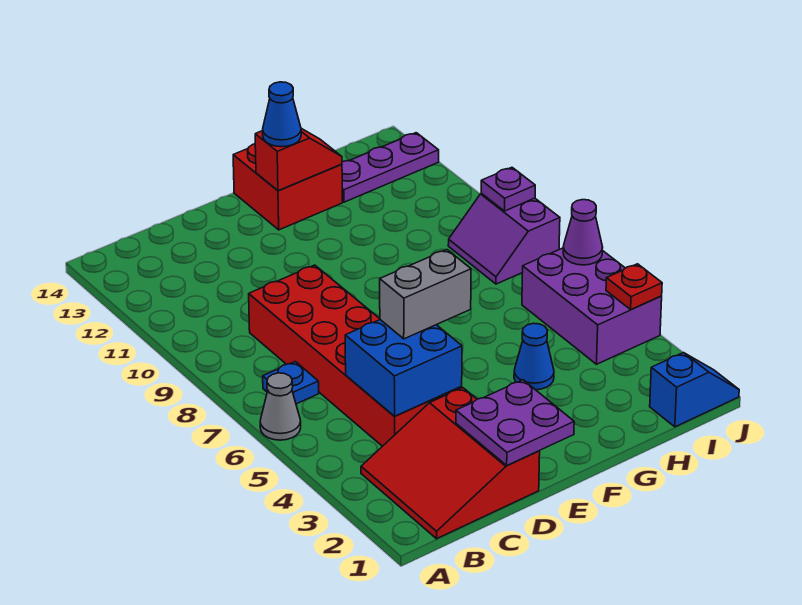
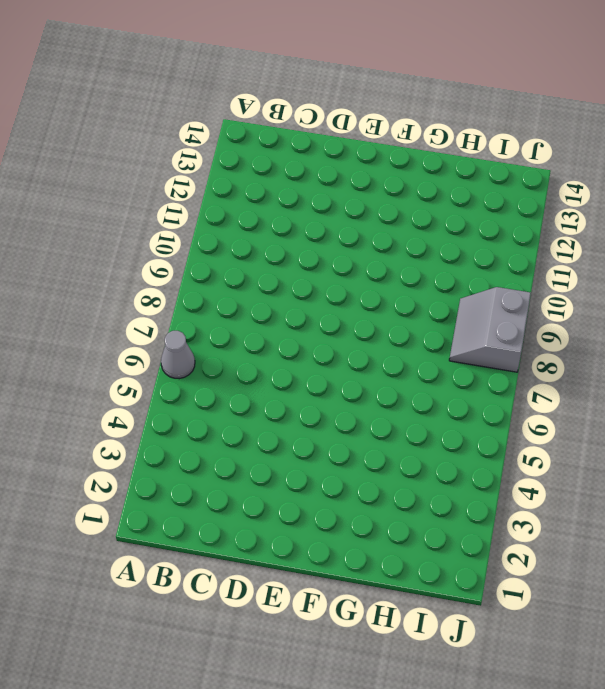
grey 2x2 slope [449,287,531,372] -> purple 2x2 slope [448,193,560,284]
none -> red 3x3 slope [361,388,540,539]
none -> blue 1x1 plate [263,362,319,404]
none -> red 2x6 brick [249,265,462,446]

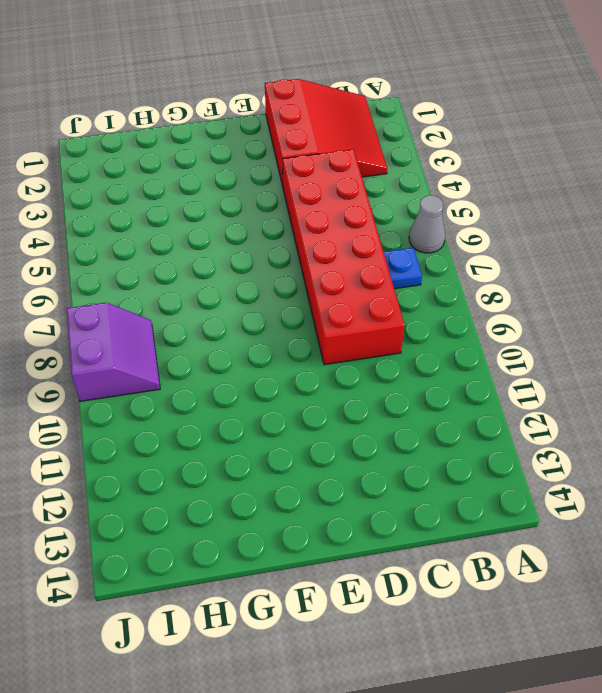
none -> red 2x2 brick [233,144,342,230]
none -> blue 1x1 cone [514,323,554,390]
none -> purple 1x3 plate [342,133,439,202]

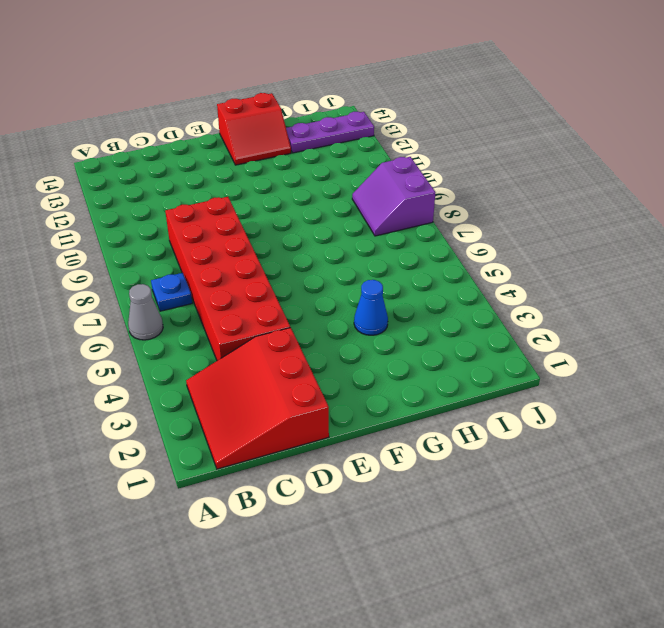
red 2x2 slope [217,93,291,165] -> red 2x2 brick [233,144,342,230]
none -> blue 1x2 slope [650,353,739,427]
none -> purple 2x3 brick [522,248,662,364]
none -> blue 2x2 brick [345,320,462,416]

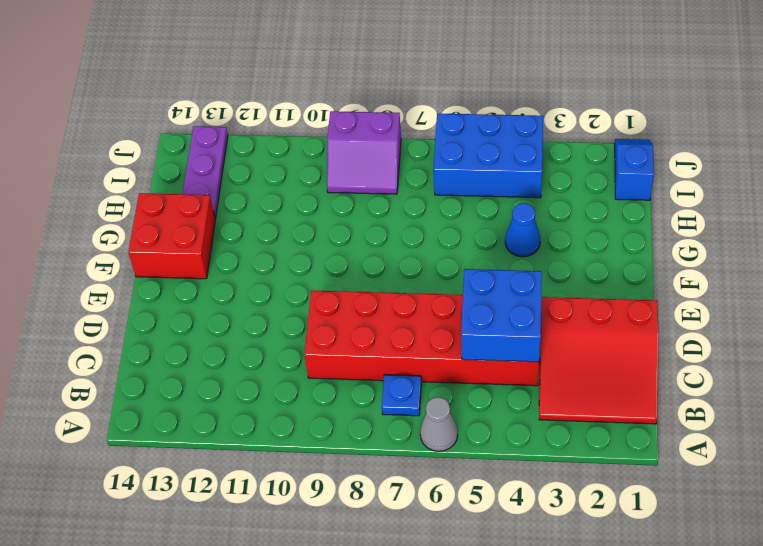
blue 2x3 brick [434,114,543,198] -> purple 2x3 brick [522,248,662,364]
none -> purple 2x2 plate [456,380,574,466]
none -> red 1x2 slope [255,128,342,191]
none -> red 1x1 plate [606,264,662,310]

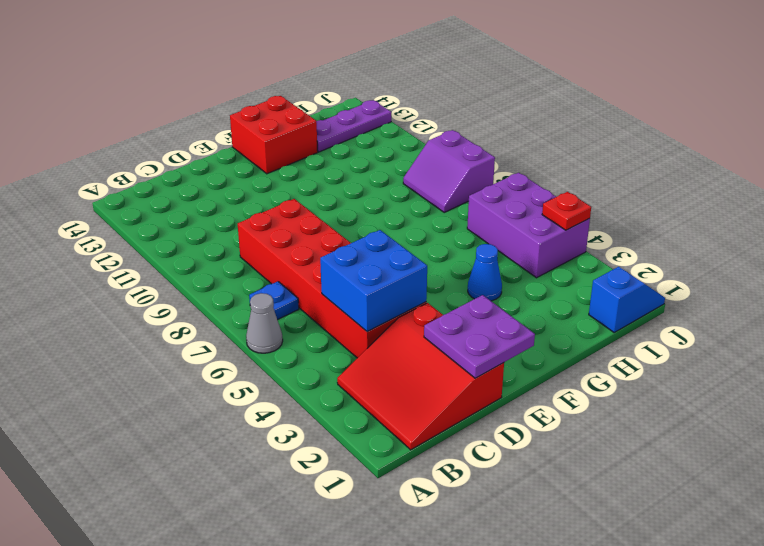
none -> red 1x2 slope [255,128,342,191]
none -> purple 1x1 cone [563,200,603,265]
none -> purple 1x1 plate [481,167,535,211]

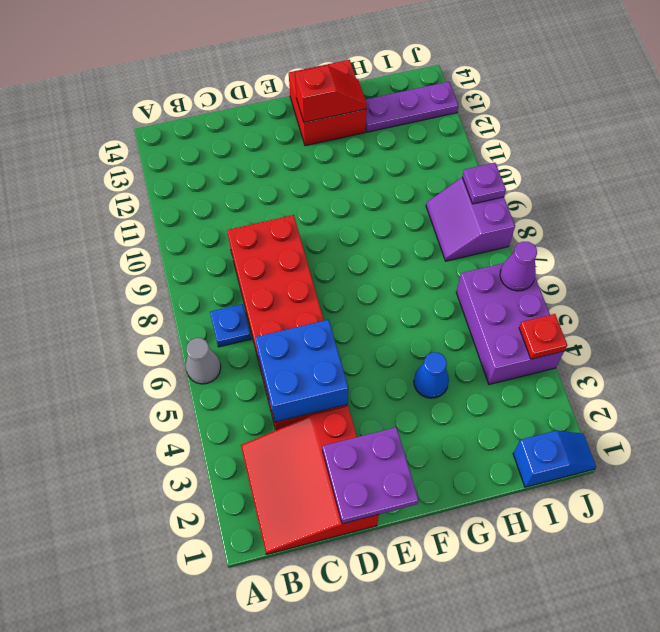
none -> grey 1x2 brick [380,250,471,339]
none -> blue 1x1 cone [263,82,301,147]

